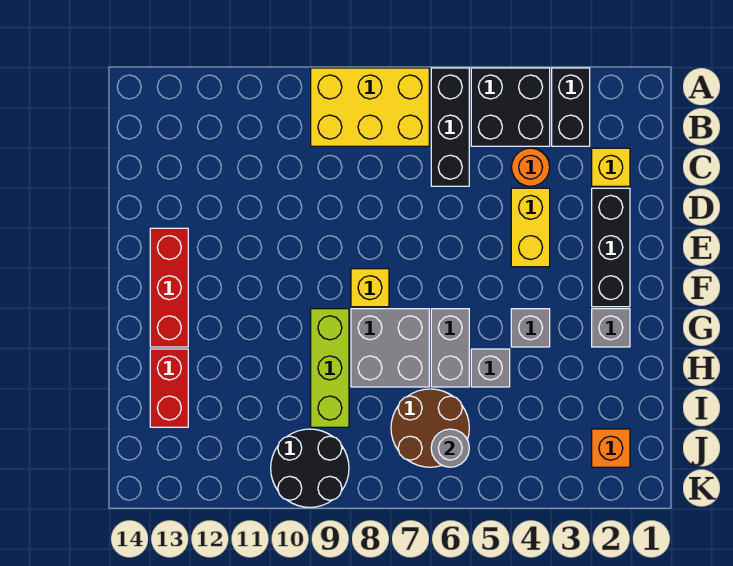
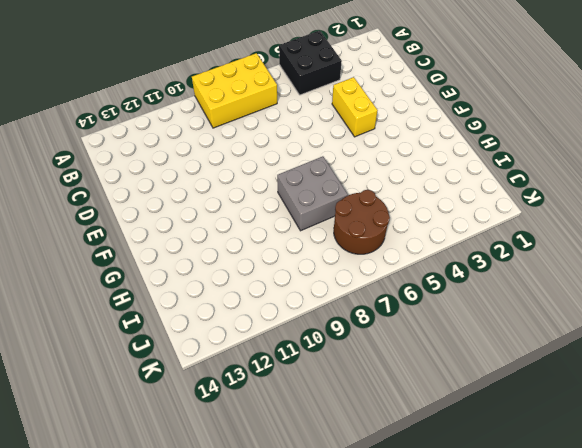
none -> black 1x2 brick [552,68,590,146]
none -> black 1x3 brick [431,68,469,186]
none -> yellow 1x1 brick [592,148,630,186]

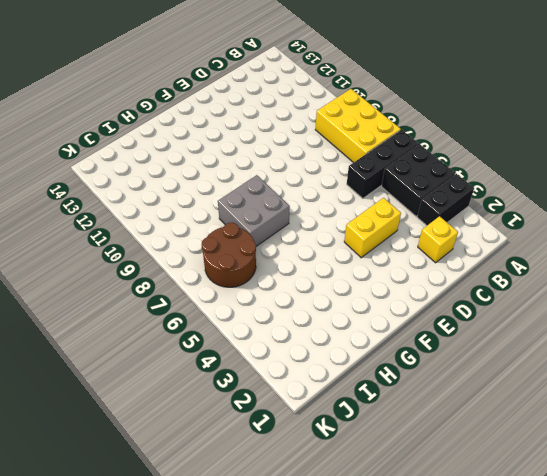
none -> orange 1x1 round brick [511,148,550,186]
none -> black 1x3 brick [592,188,630,307]
none -> red 1x3 brick [150,228,188,347]

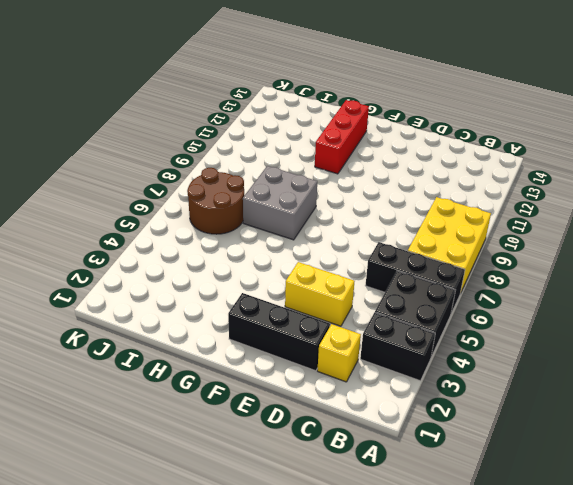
red 1x3 brick [315,100,369,174] -> red 1x3 brick turned to [150,228,188,347]
none -> orange 1x1 round brick [511,148,550,186]
none -> yellow 1x1 brick [351,269,389,307]
none -> grey 1x1 brick [592,309,630,347]

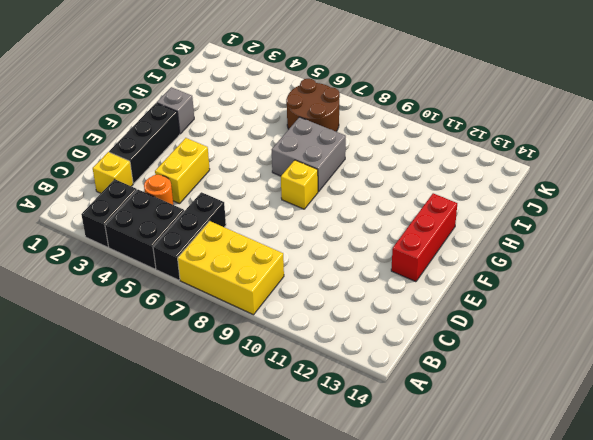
none -> grey 1x1 brick [511,309,550,347]
none -> grey 1x2 brick [431,309,469,387]
none -> lime 1x3 brick [311,309,349,427]

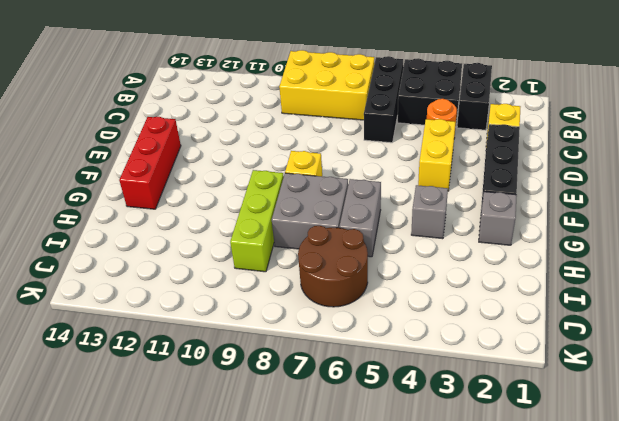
none -> grey 1x1 brick [471,349,510,387]
none -> red 1x2 brick [150,349,188,427]
none -> orange 1x1 brick [592,429,630,467]

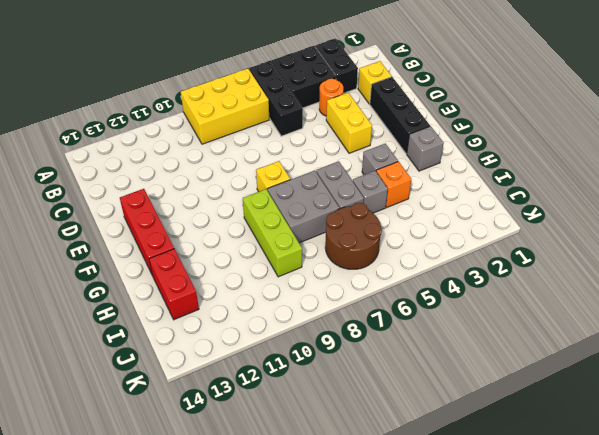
orange 1x1 brick [376,162,411,207] -> orange 1x1 brick moved to [592,429,630,467]
none -> black 2x2 round brick [271,429,349,507]
none -> grey 1x1 round brick [431,429,469,467]

